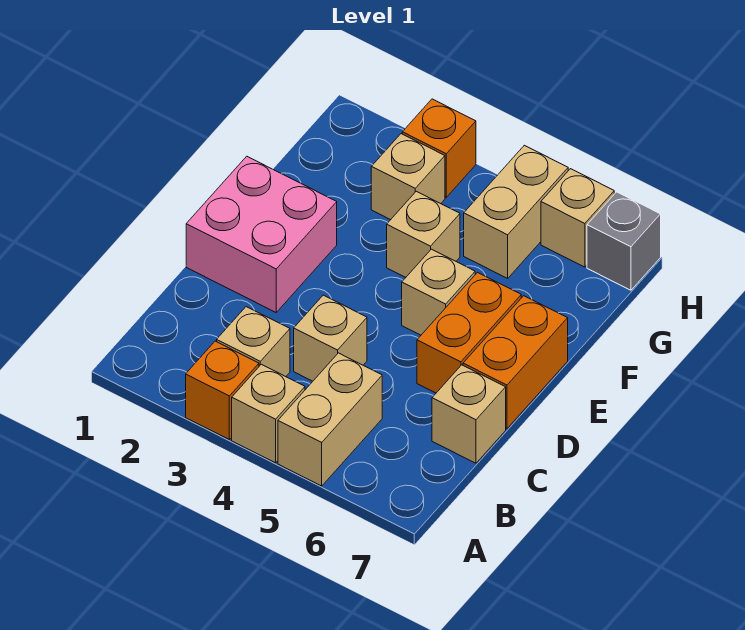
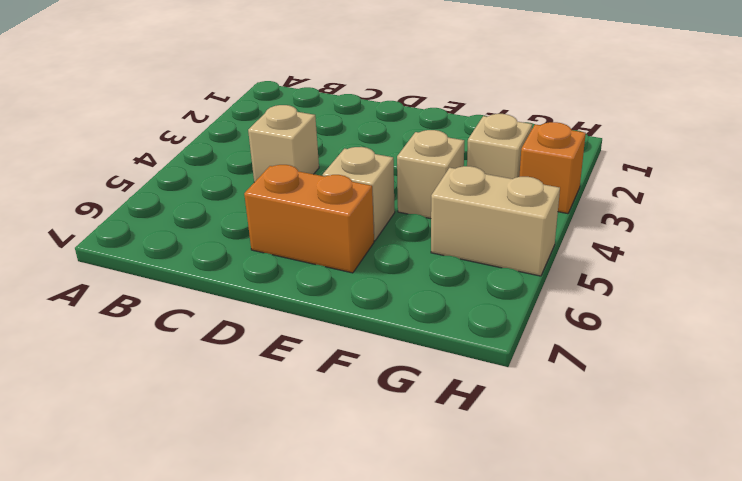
none -> orange 1x1 brick [186,341,259,439]
none -> tan 1x1 brick [232,364,305,463]
none -> tan 1x2 brick [278,353,382,486]

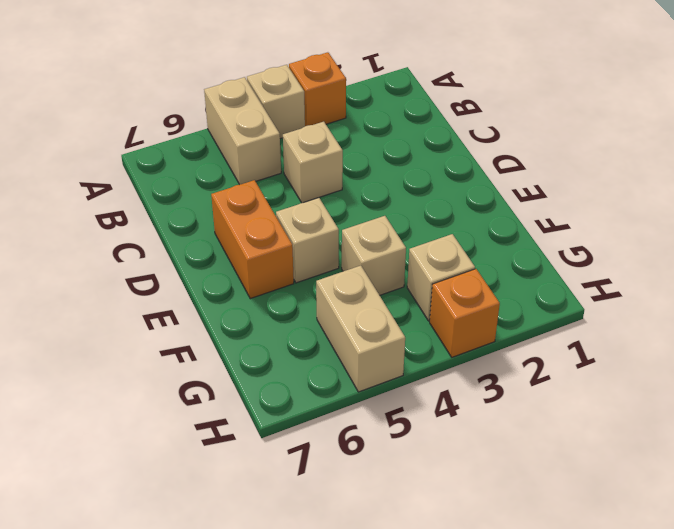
none -> tan 1x1 brick [217,307,290,377]
none -> tan 1x1 brick [432,365,506,463]
none -> pink 2x2 brick [186,156,337,312]

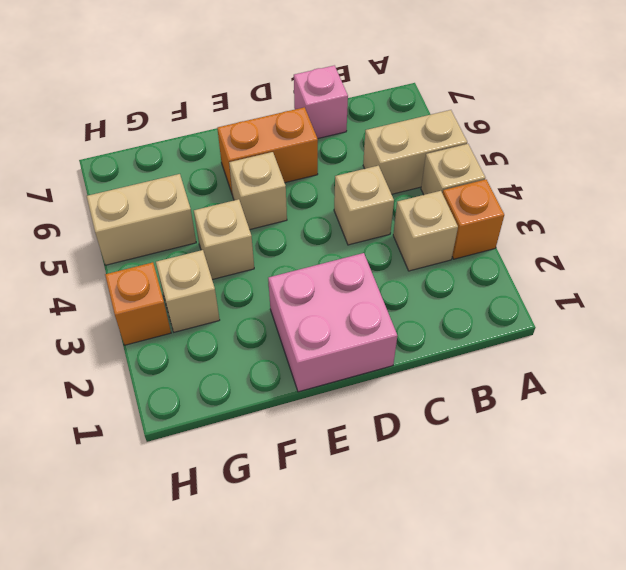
pink 1x1 brick [294,65,348,139] -> tan 1x1 brick [432,365,506,463]
none -> orange 1x2 brick [463,296,568,429]
none -> tan 1x1 brick [541,169,614,267]
none -> grey 1x1 brick [587,192,661,290]

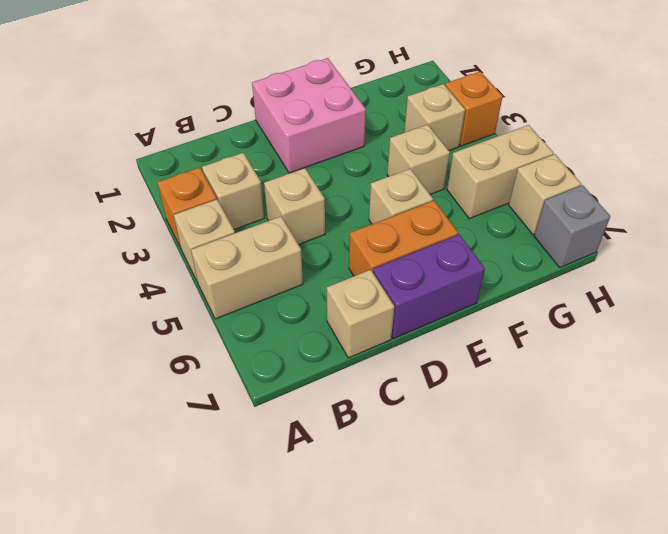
purple 1x2 brick [373,234,485,339] -> orange 1x2 brick [463,296,568,429]

